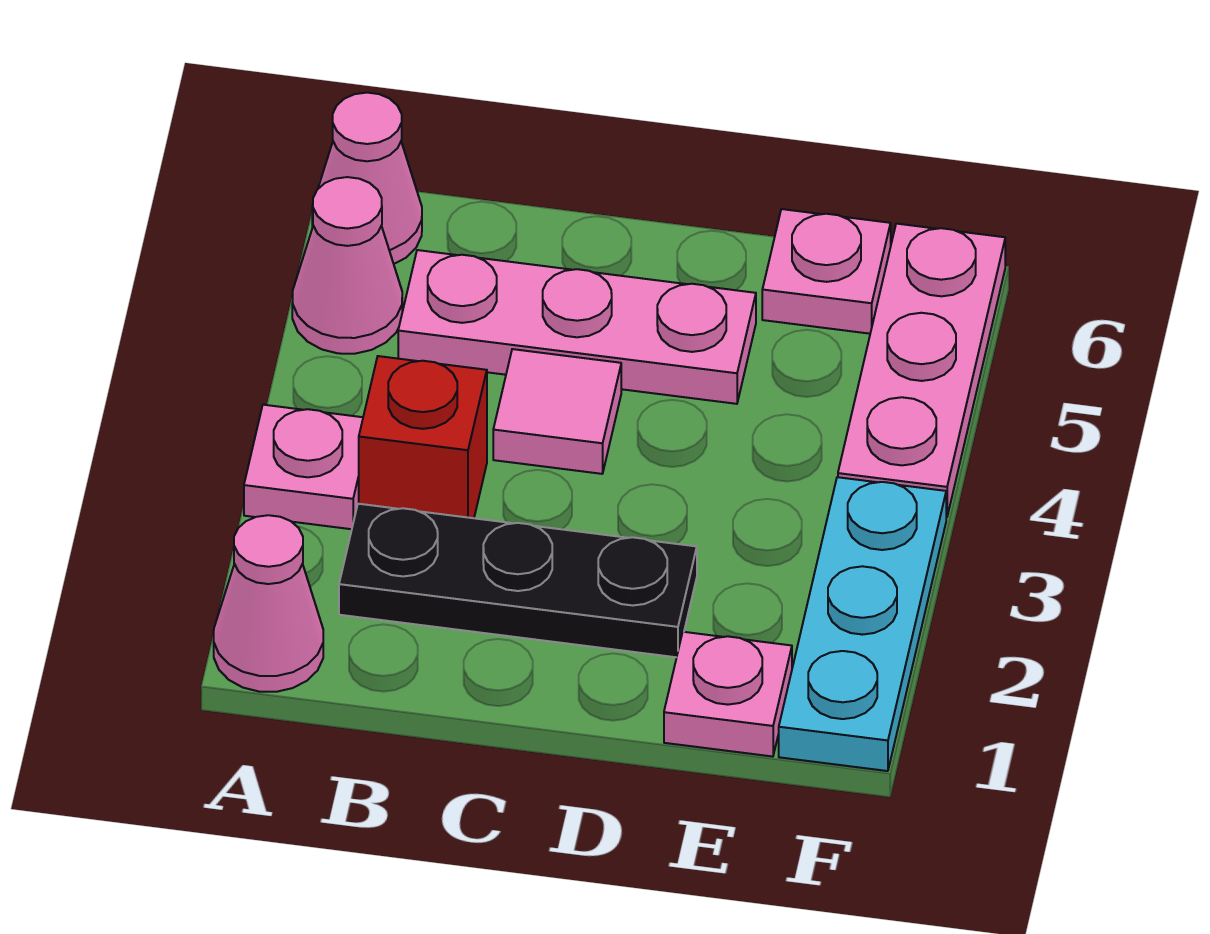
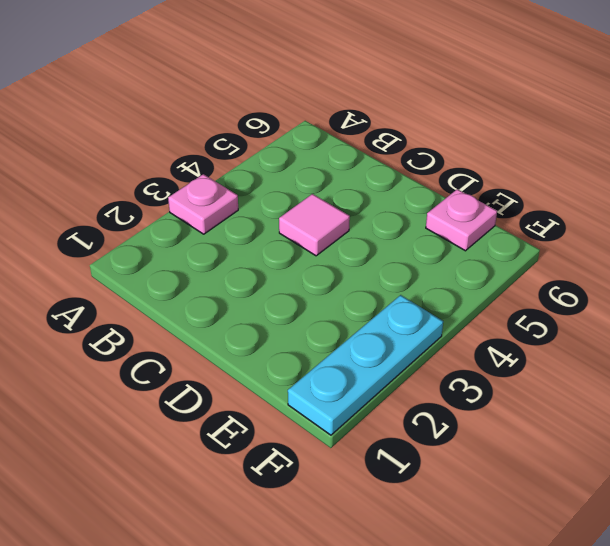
none -> pink 1x1 cone [214,515,323,692]
none -> pink 1x1 cone [292,177,402,354]
none -> pink 1x1 cone [312,93,422,264]

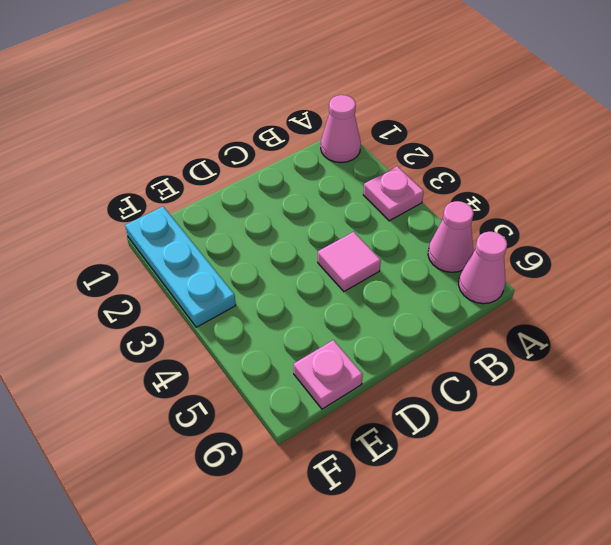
none -> black 1x3 plate [339,504,697,657]
none -> red 1x1 brick [359,356,487,518]
none -> pink 1x3 plate [398,250,756,404]

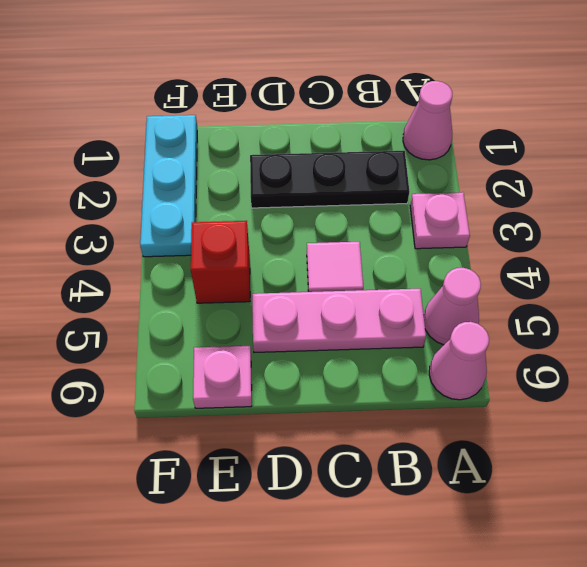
red 1x1 brick [191,221,250,303] -> red 1x1 brick moved to [359,356,487,518]
none -> pink 1x1 plate [664,632,792,757]
none -> pink 1x3 plate [838,224,1005,517]

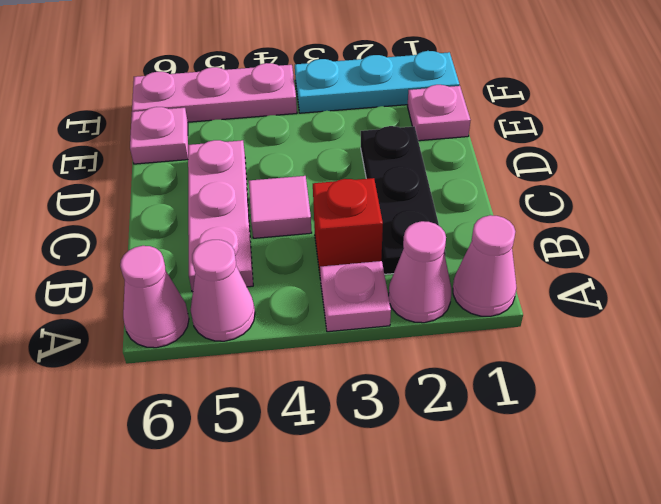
pink 1x1 cone [389,221,451,323] -> none

